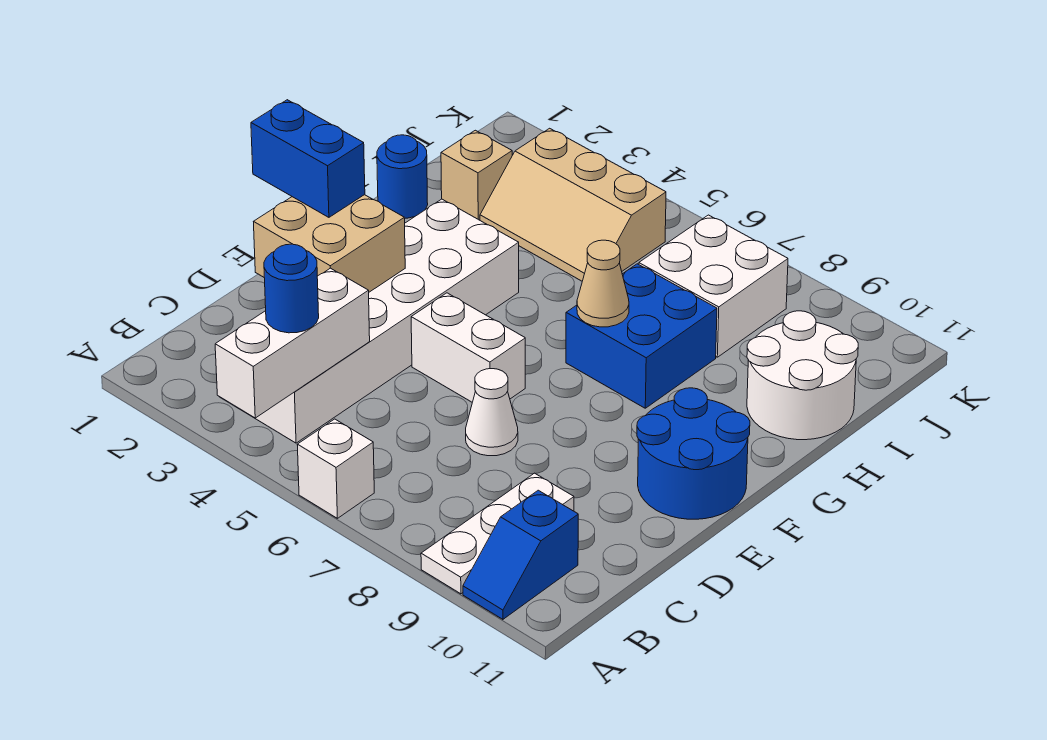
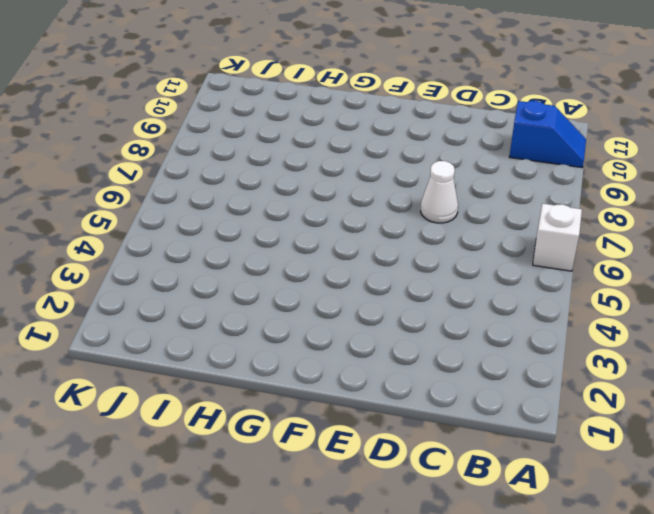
none -> white 1x3 plate [421,473,574,594]
none -> white 2x6 brick [220,199,519,443]
none -> white 1x2 brick [411,293,525,402]

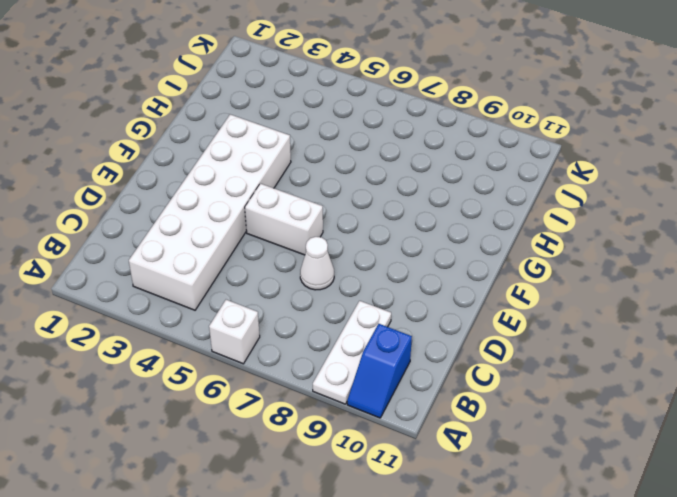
none -> blue 2x2 round brick [637,388,750,519]
none -> blue 2x2 brick [566,264,717,408]
none -> blue 1x1 round brick [377,135,428,218]

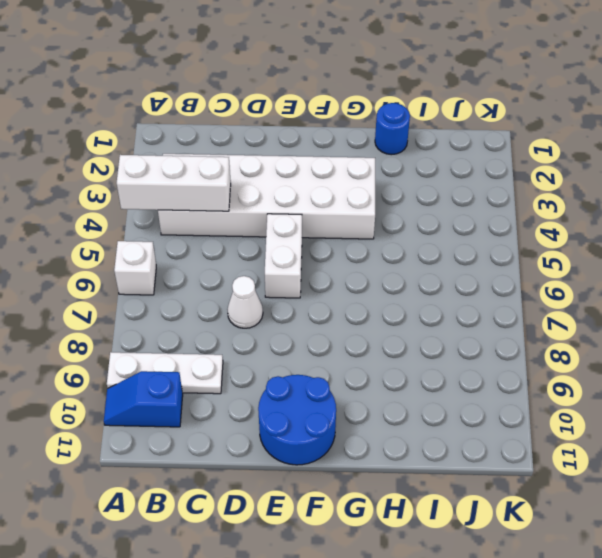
none -> blue 2x2 brick [566,264,717,408]
none -> white 2x2 round brick [747,311,858,440]
none -> tan 1x1 brick [441,130,512,220]

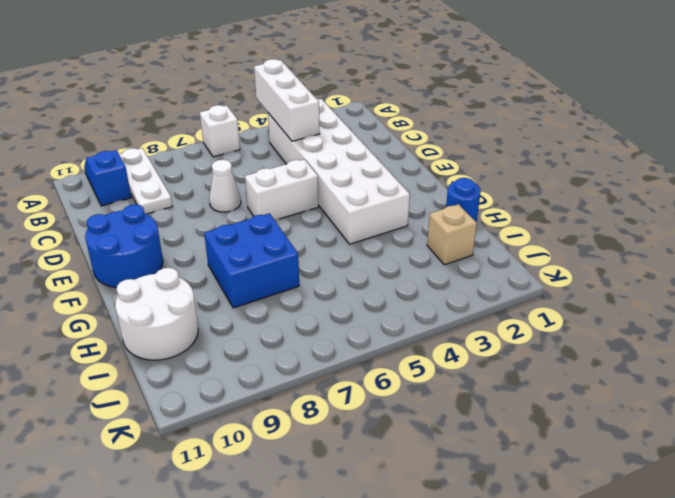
none -> tan 2x3 slope [480,128,666,281]
none -> white 2x2 brick [639,215,788,357]
none -> tan 2x2 brick [254,195,405,292]

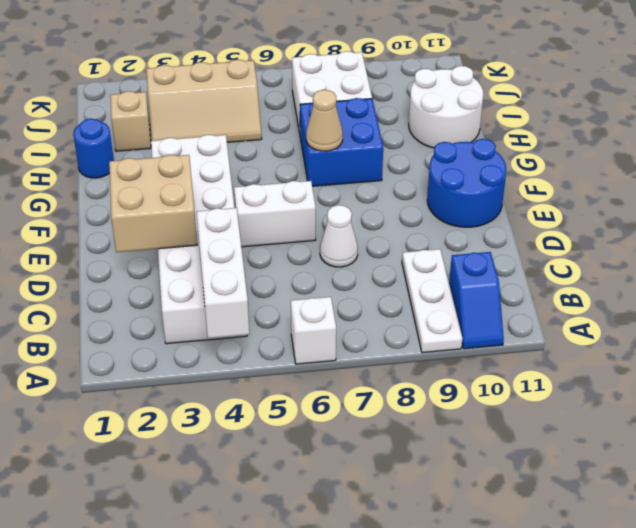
none -> blue 1x1 round brick [264,244,319,333]
none -> blue 1x2 brick [251,100,365,217]

